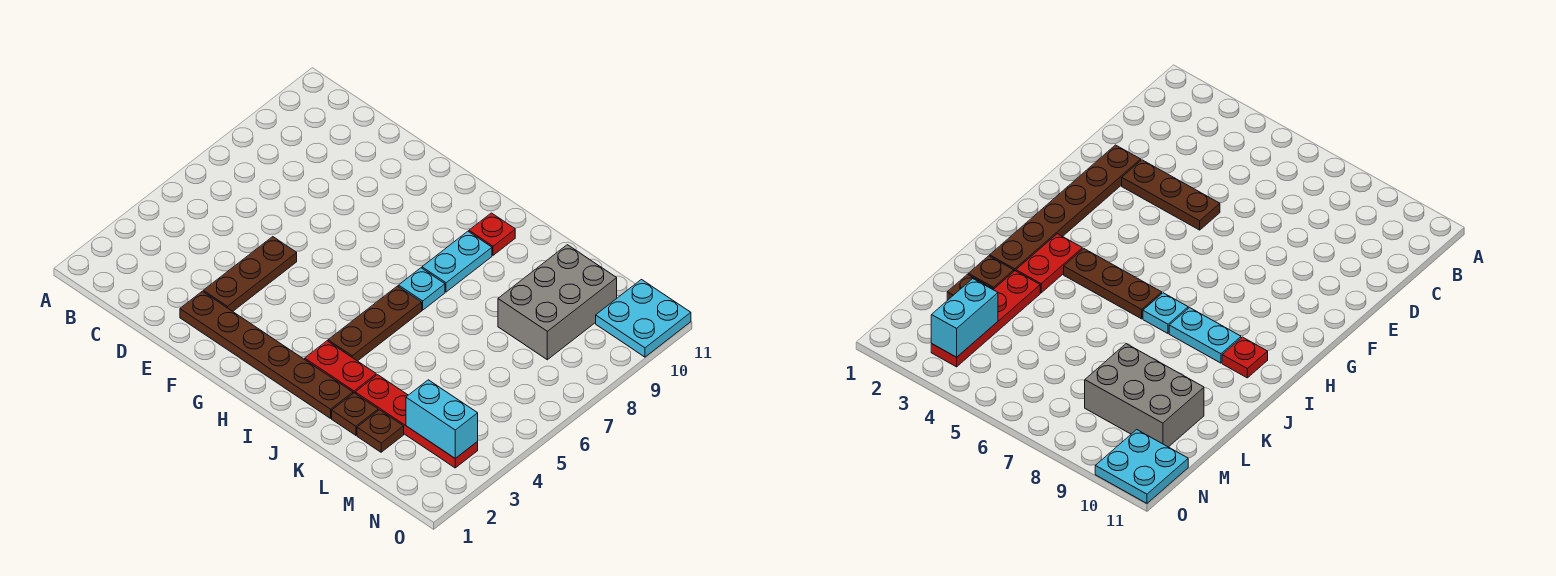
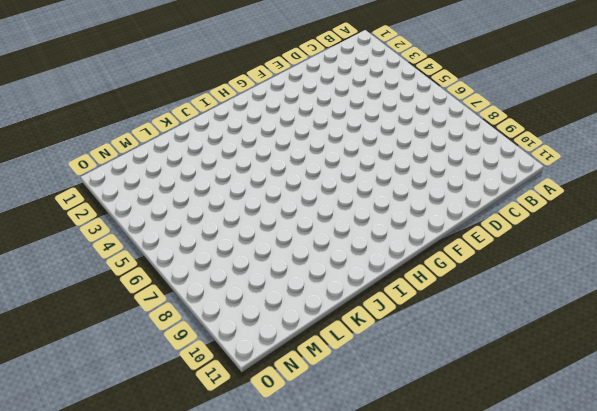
none -> brown 1x6 plate [180,291,353,418]
none -> brown 1x3 plate [203,237,297,311]
none -> red 1x2 plate [305,341,376,393]

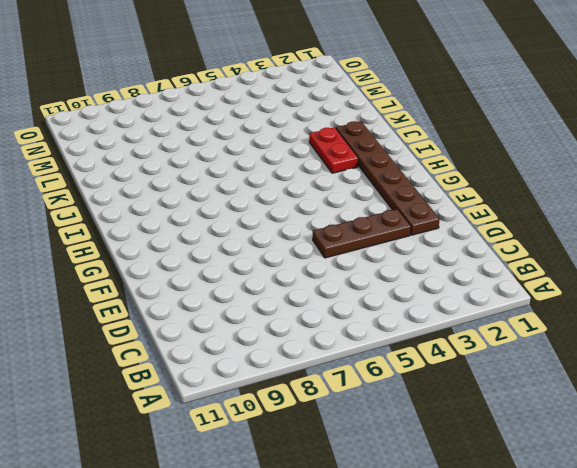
none -> brown 1x3 plate [328,286,422,361]
none -> cyan 1x1 plate [399,268,445,310]
none -> cyan 1x2 plate [422,231,492,292]

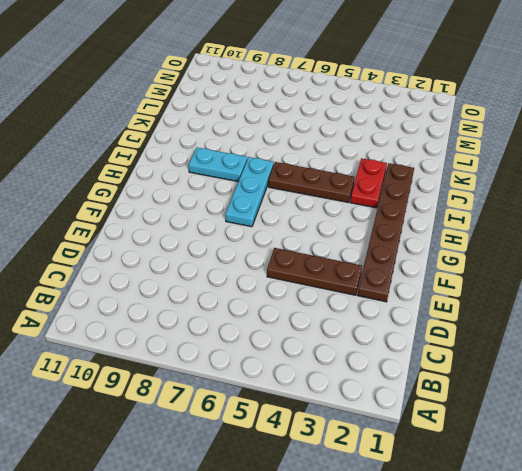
cyan 1x3 plate [225,157,274,227] -> cyan 1x1 plate [399,268,445,310]
none -> red 1x1 plate [469,213,515,255]
none -> brown 1x1 plate [332,393,378,435]
none -> red 1x4 plate [355,375,478,468]

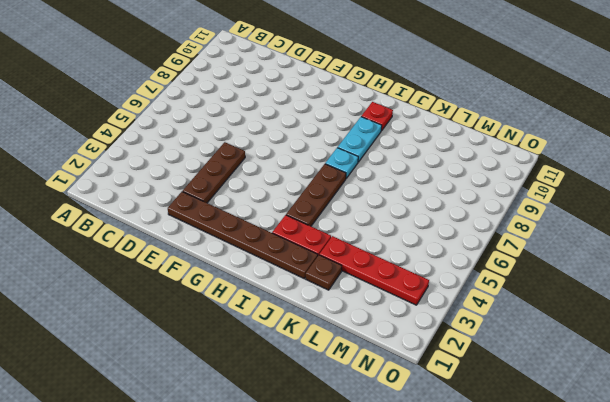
none -> brown 1x1 plate [357,410,404,452]
none -> grey 2x3 brick [498,245,617,360]
none -> cyan 2x2 plate [596,280,691,357]

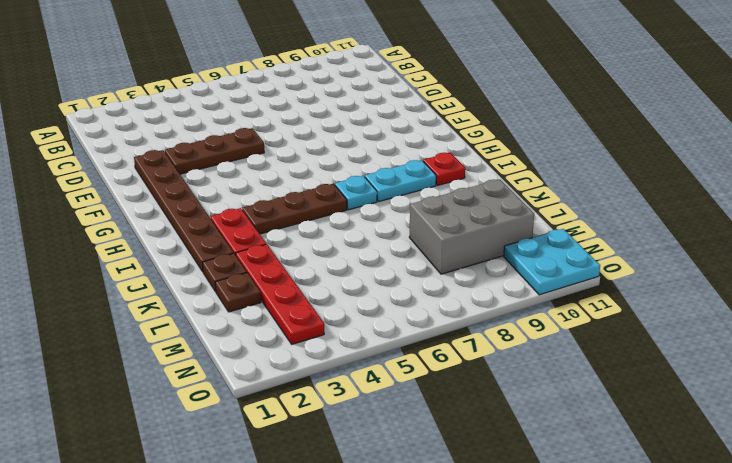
none -> cyan 1x2 brick [406,380,478,458]

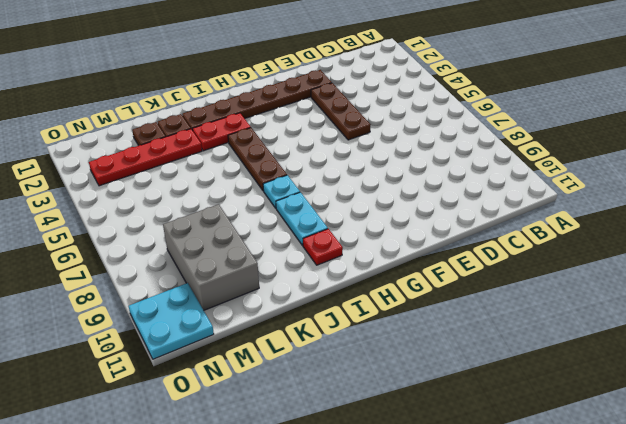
none -> cyan 1x2 brick [406,380,478,458]

